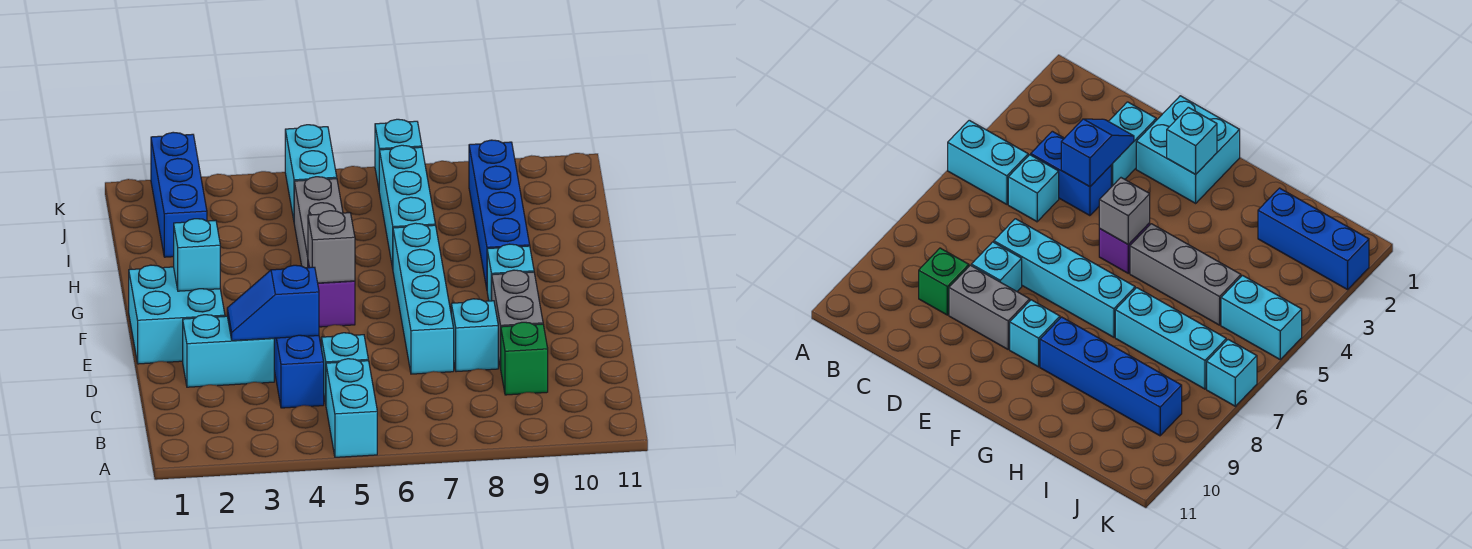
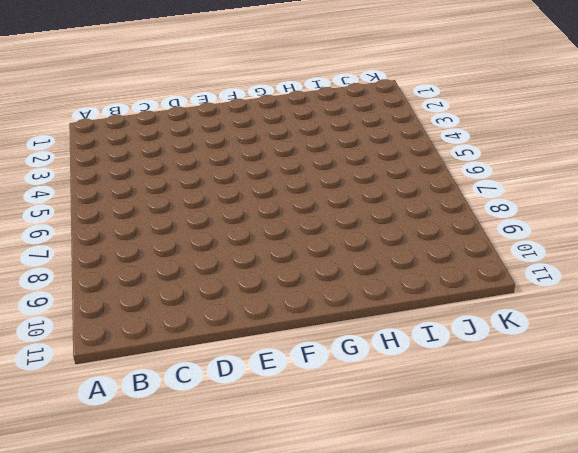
none -> cyan 1x2 brick [326,359,377,457]
none -> blue 1x2 brick [274,335,324,408]
none -> cyan 1x1 brick [321,333,368,403]

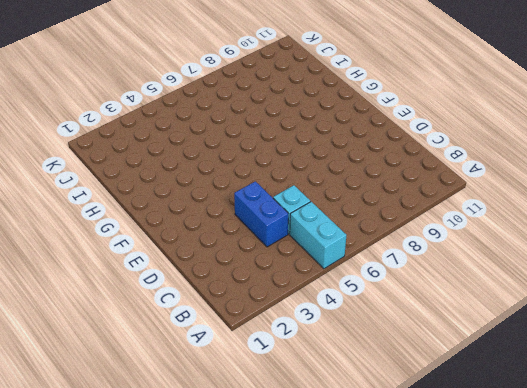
none -> green 1x1 brick [501,322,548,395]
none -> cyan 1x2 brick [183,315,274,387]
none -> cyan 1x4 brick [393,223,454,374]

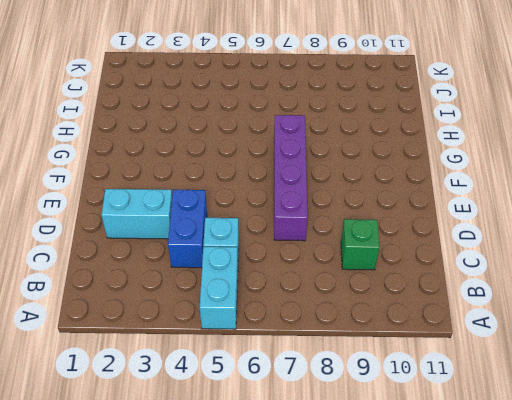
purple 1x4 brick [274,115,308,241] -> cyan 1x4 brick [393,223,454,374]
none -> cyan 1x1 brick [451,299,498,372]
none -> grey 1x2 brick [492,270,543,369]
none -> cyan 2x2 brick [129,265,225,364]

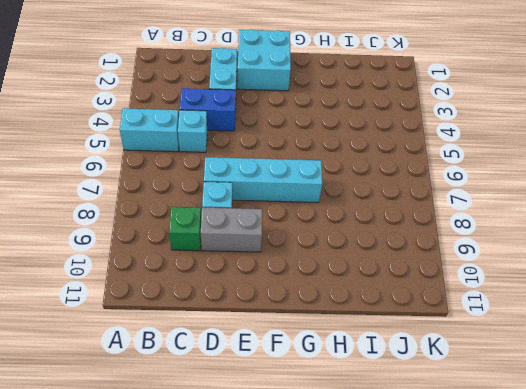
none -> purple 1x1 brick [308,262,355,327]
none -> cyan 1x1 brick [487,244,534,301]
none -> grey 1x3 brick [294,177,343,268]

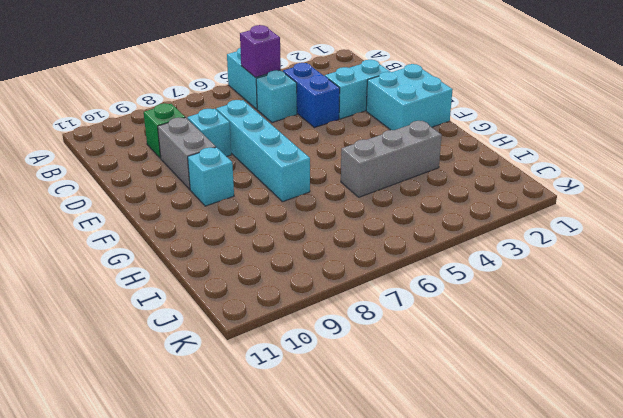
purple 1x1 brick [240,25,281,77] -> purple 1x1 brick moved to [308,262,355,327]
grey 1x3 brick [341,121,442,197] -> grey 1x3 brick turned to [294,177,343,268]
none -> blue 1x4 brick [469,140,530,288]
none -> cyan 1x3 brick [379,145,435,268]
none -> blue 1x3 brick [151,132,207,257]

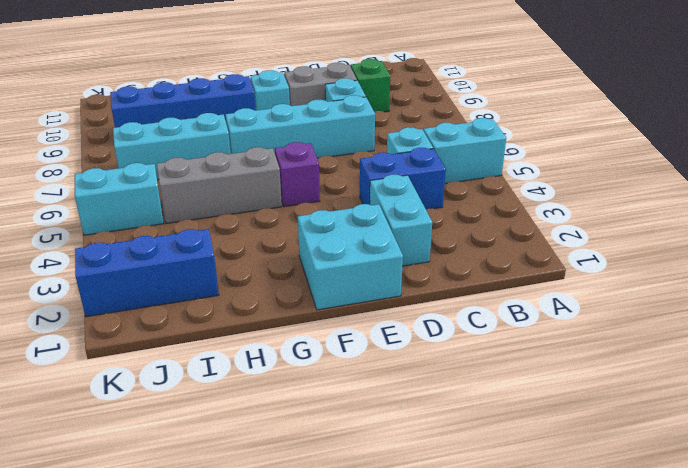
none -> cyan 1x1 brick [375,119,422,188]
none -> blue 1x2 slope [227,265,319,341]
none -> cyan 1x1 brick [174,219,220,291]

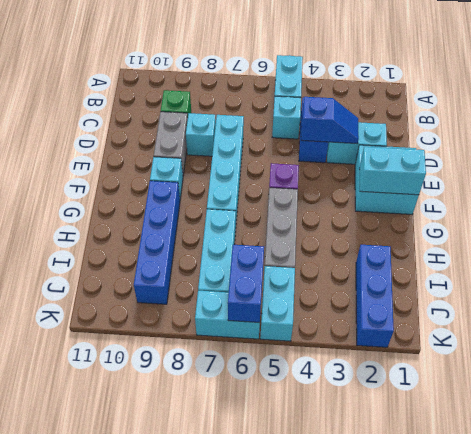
cyan 1x2 brick [359,147,426,195] -> cyan 1x1 brick [174,219,220,291]
blue 1x2 brick [228,245,264,322] -> none
cyan 1x2 brick [195,291,260,339] -> cyan 1x1 brick [375,119,422,188]
none -> grey 1x1 brick [308,211,355,283]

